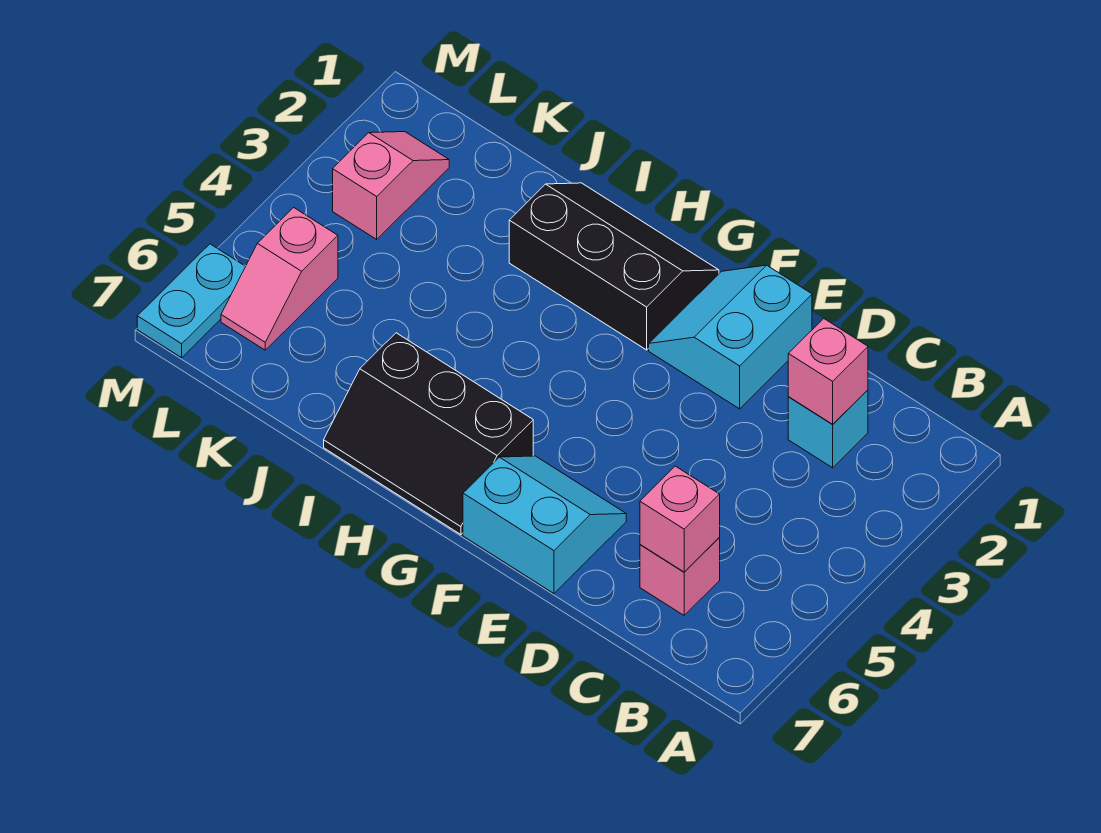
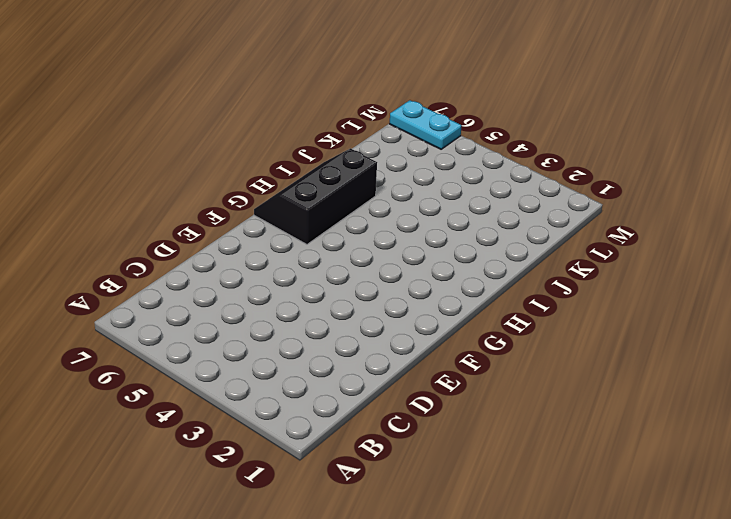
none -> cyan 1x1 brick [788,390,868,468]
none -> pink 1x1 brick [640,538,720,615]

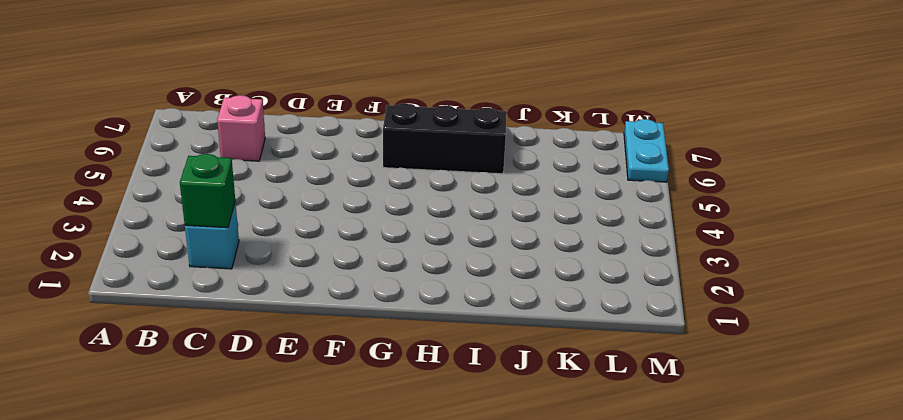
green 1x1 brick [180,154,235,228] -> pink 1x1 brick [788,319,868,424]
none -> cyan 2x2 slope [649,265,812,409]
none -> cyan 2x2 slope [463,456,626,593]

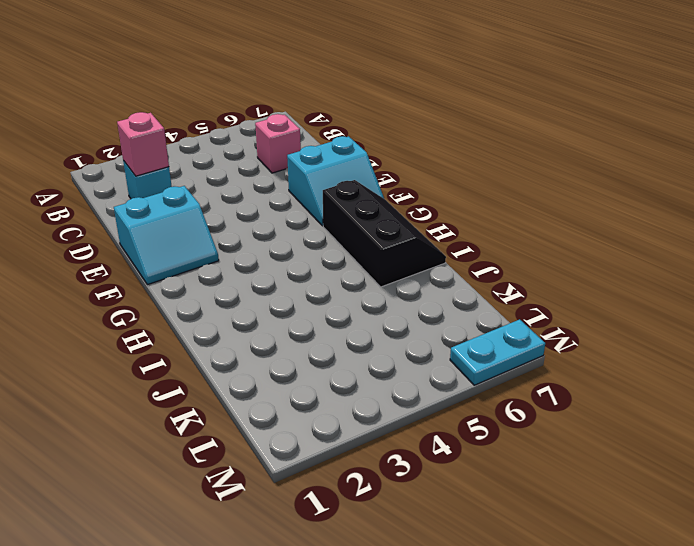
cyan 2x2 slope [287,136,384,226] -> cyan 2x2 slope turned to [463,456,626,593]
none -> black 2x3 slope [509,183,719,350]
none -> pink 1x2 slope [333,132,449,239]

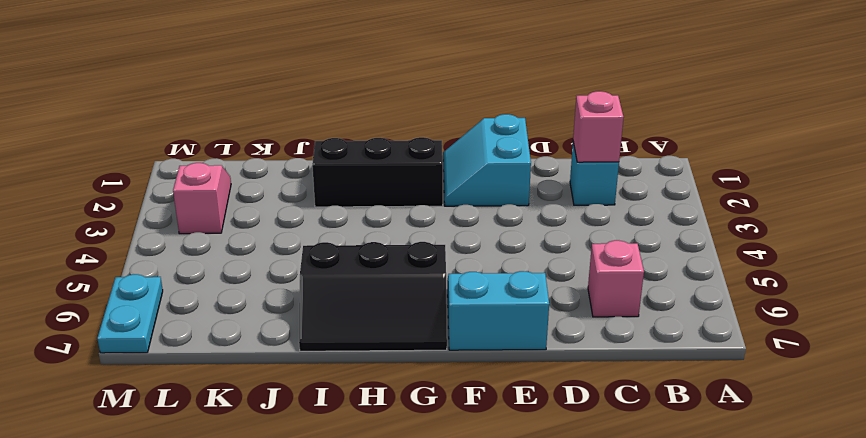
none -> pink 1x2 slope [221,207,338,350]
none -> pink 1x1 brick [640,466,720,572]

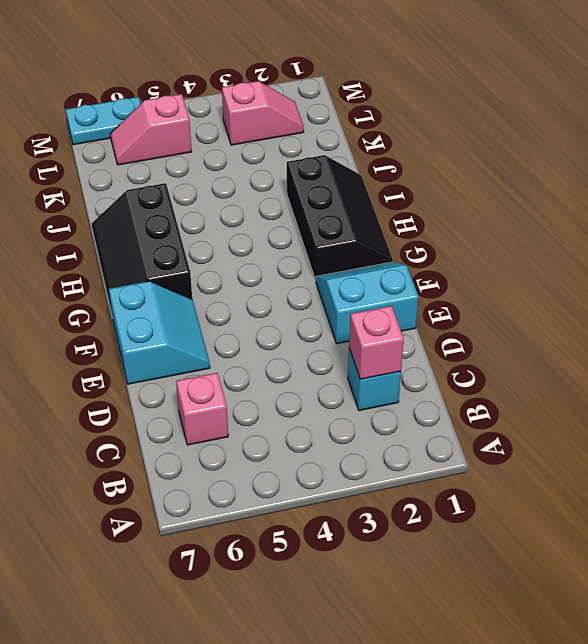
none -> pink 1x1 brick [640,466,720,572]

